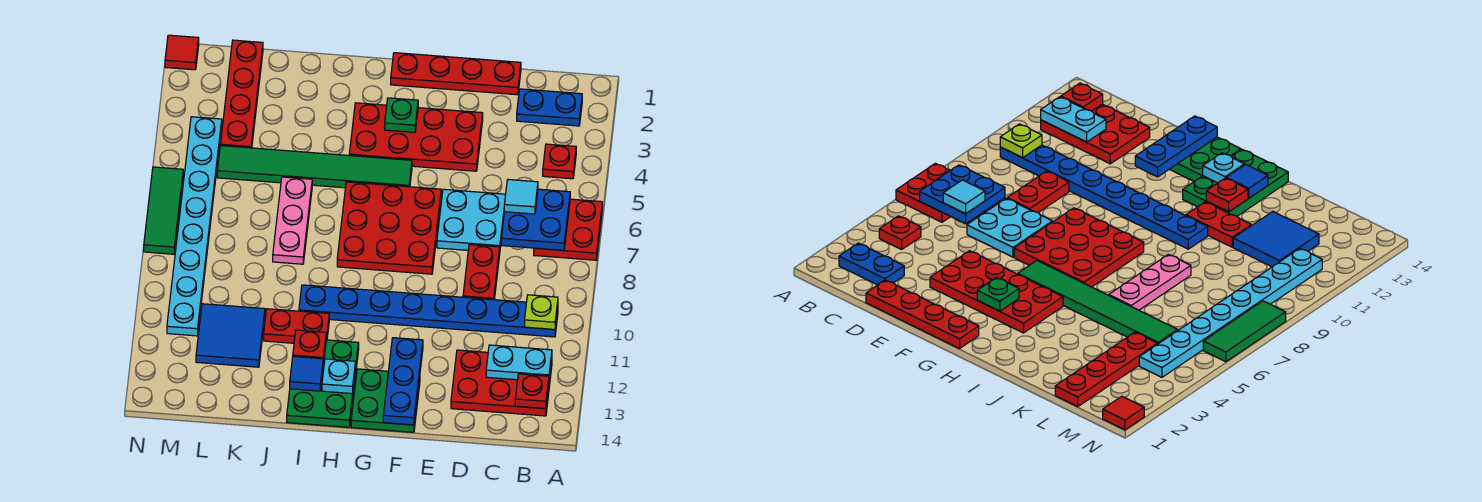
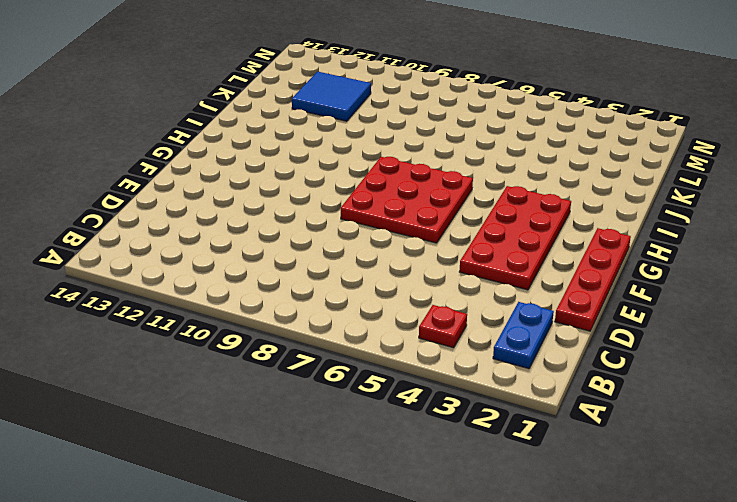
none -> red 2x2 plate [534,199,602,260]
none -> blue 1x8 plate [299,285,558,337]
none -> red 2x3 plate [451,350,552,416]
none -> cyan 2x2 plate [437,189,506,250]

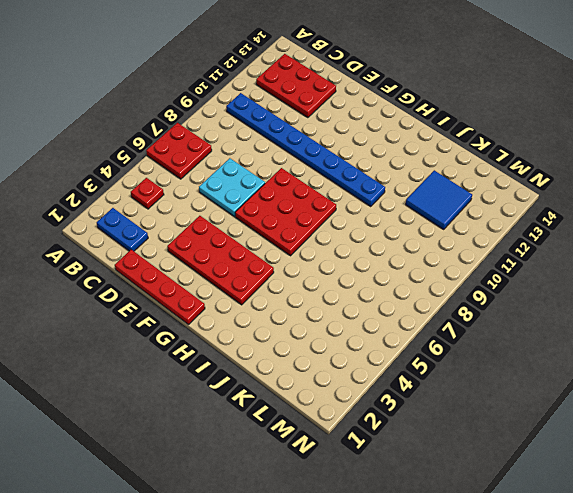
none -> red 1x2 plate [463,245,500,300]
none -> green 2x2 plate [351,369,420,432]
none -> green 1x6 tile [217,146,412,188]
none -> green 2x3 plate [287,340,359,427]

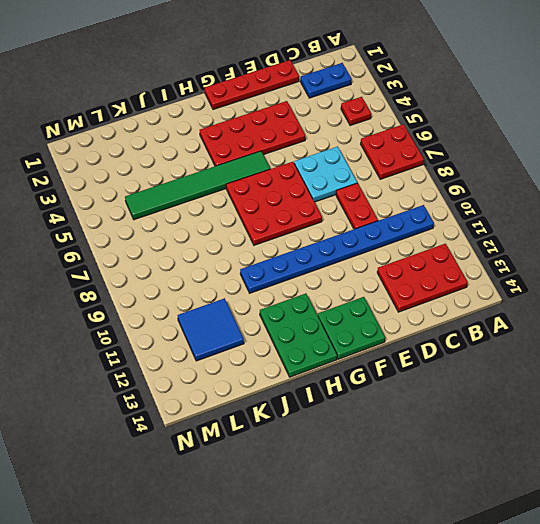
none -> red 1x2 plate [264,309,329,343]
none -> pink 1x3 plate [273,177,312,264]
none -> red 1x4 plate [220,40,263,148]
none -> cyan 1x8 plate [167,117,222,336]

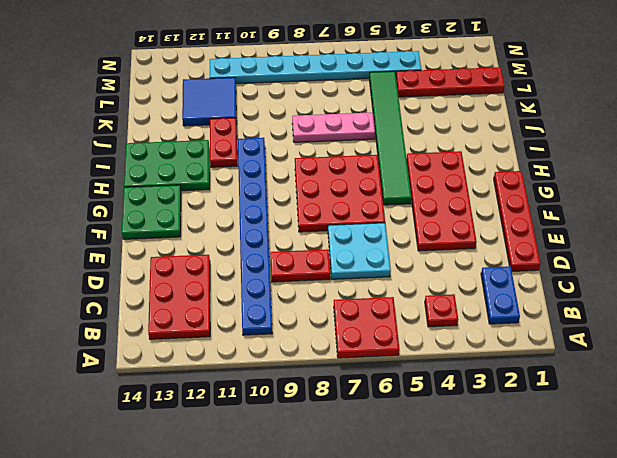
none -> red 1x1 tile [165,35,199,70]
none -> green 1x3 tile [144,167,183,254]
none -> blue 2x2 plate [501,189,570,250]
none -> lime 1x1 plate [525,295,558,329]

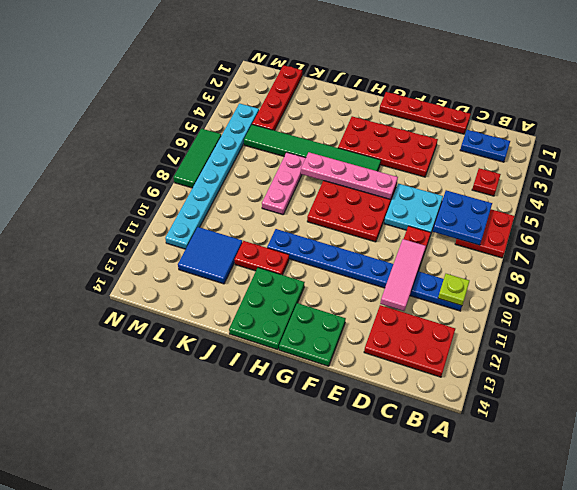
pink 1x3 tile [380,239,426,311] -> none
pink 1x4 plate [301,152,398,200] -> none
none -> red 1x1 tile [165,35,199,70]
none -> cyan 1x2 plate [486,345,552,380]
none -> red 1x1 plate [515,374,549,409]
none -> blue 1x3 plate [383,338,423,425]

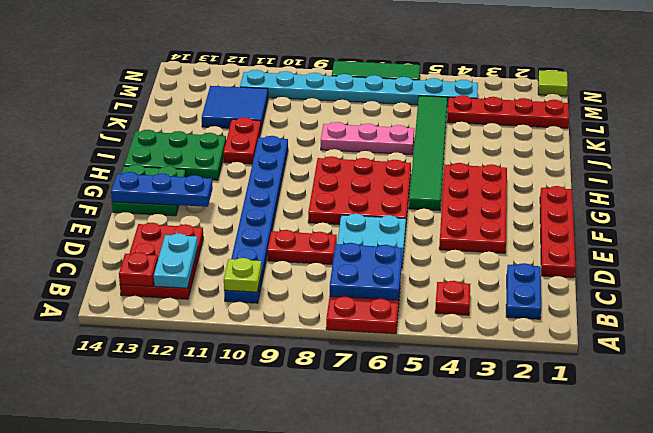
lime 1x1 tile [538,70,568,96] -> red 1x1 tile [165,35,199,70]
none -> green 1x1 plate [385,98,418,132]
none -> cyan 1x1 plate [322,359,356,394]
none -> red 1x1 plate [293,330,326,364]
none -> blue 1x1 tile [290,357,323,391]

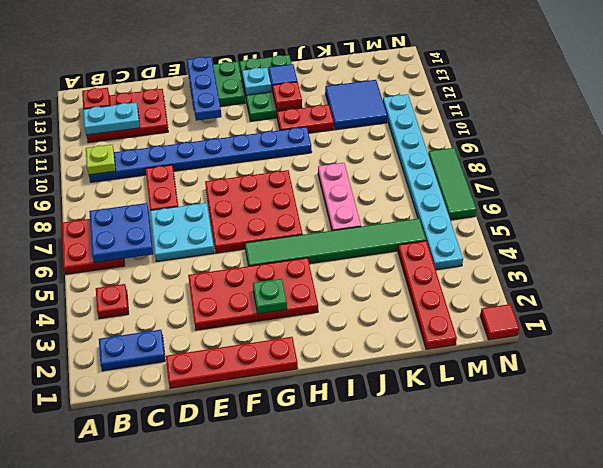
none -> cyan 1x1 tile [504,180,538,214]

